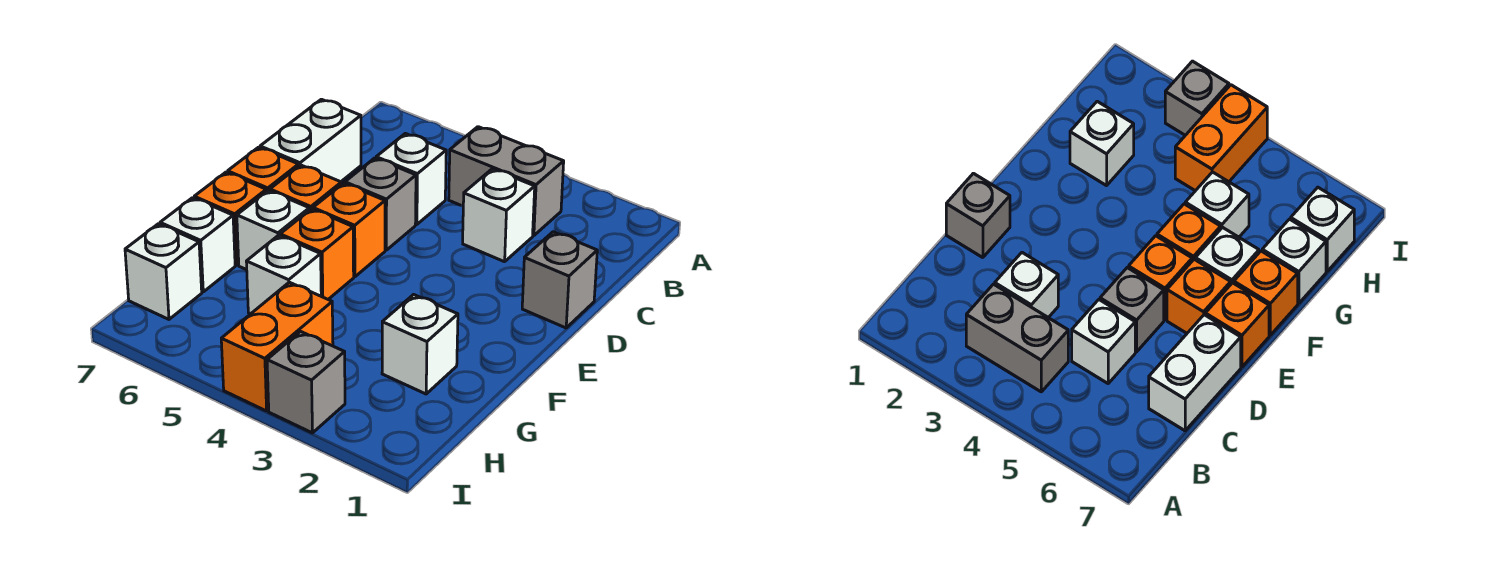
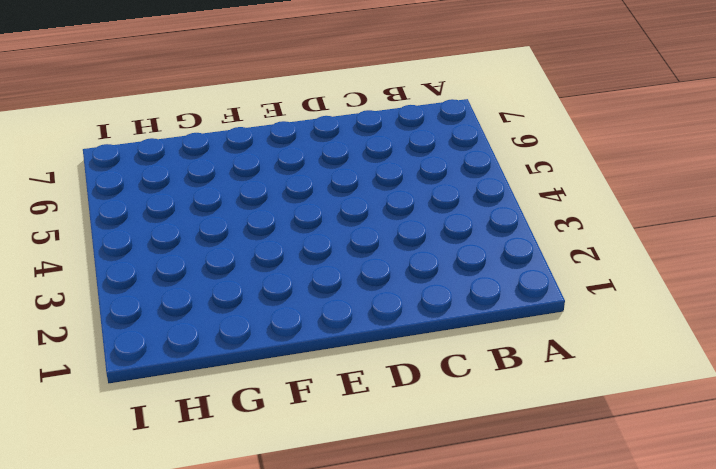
none -> grey 1x2 brick [449,127,564,236]
none -> white 1x1 brick [463,169,535,262]
none -> white 1x1 brick [376,133,446,224]

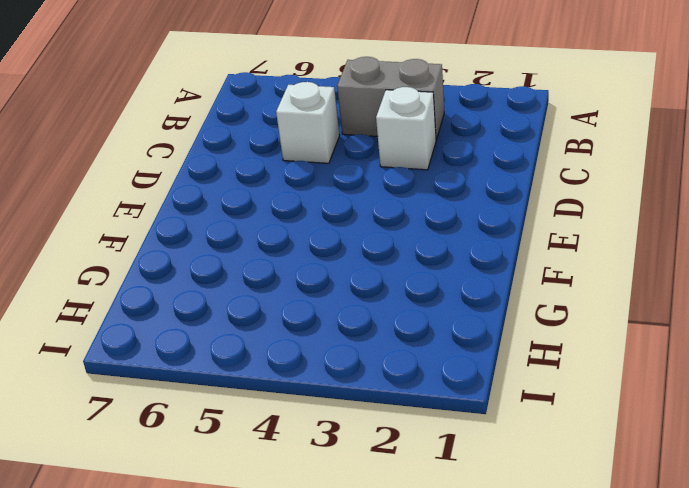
none -> white 1x2 brick [260,99,361,182]
none -> grey 1x1 brick [522,232,597,328]
none -> grey 1x1 brick [345,158,416,250]

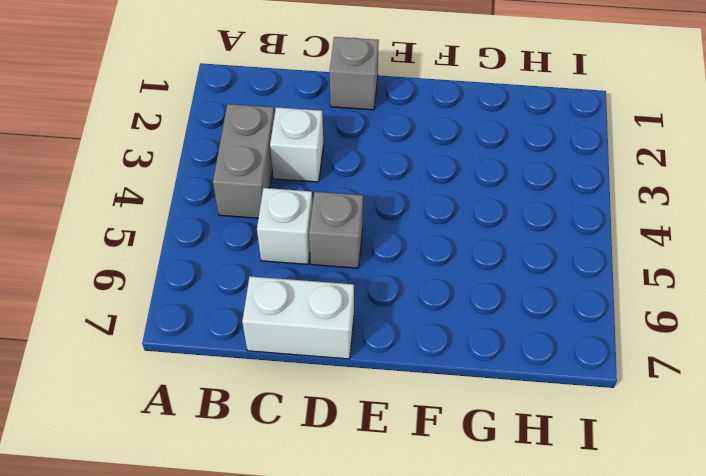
none -> orange 1x1 brick [313,183,385,277]
none -> orange 1x1 brick [270,165,341,210]
none -> orange 1x1 brick [228,147,299,192]

